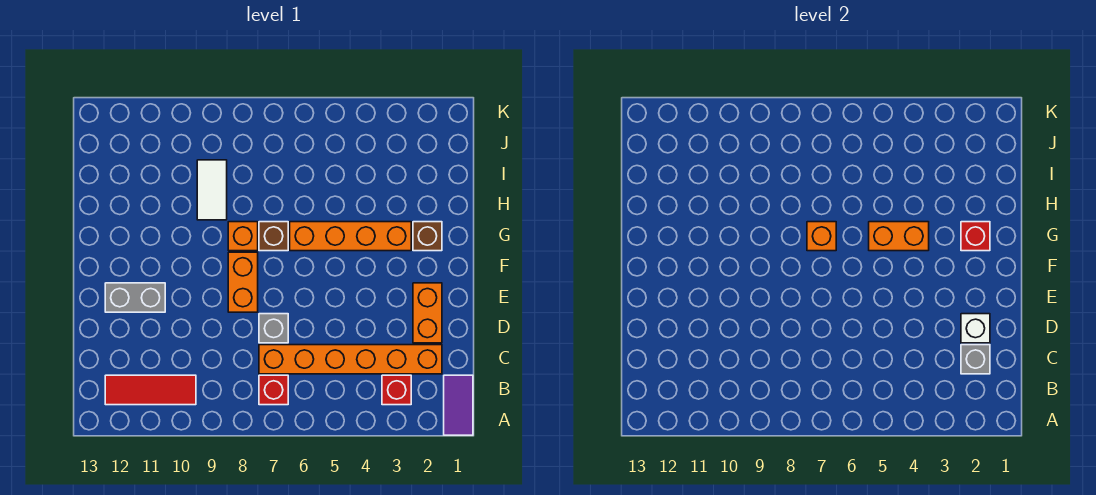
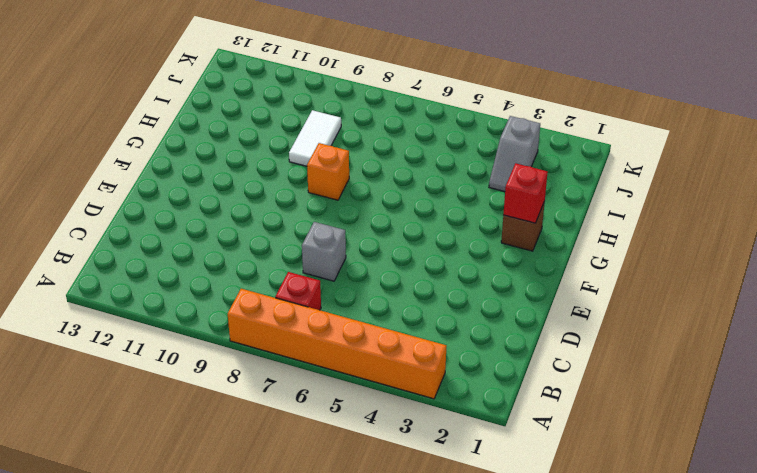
orange 1x6 brick [228,289,446,399] -> orange 1x6 brick moved to [259,345,442,374]
grey 1x2 slope [489,116,540,192] -> none
none -> purple 1x2 tile [444,375,473,435]
none -> red 1x1 brick [382,375,411,405]
none -> red 1x3 tile [105,375,196,405]

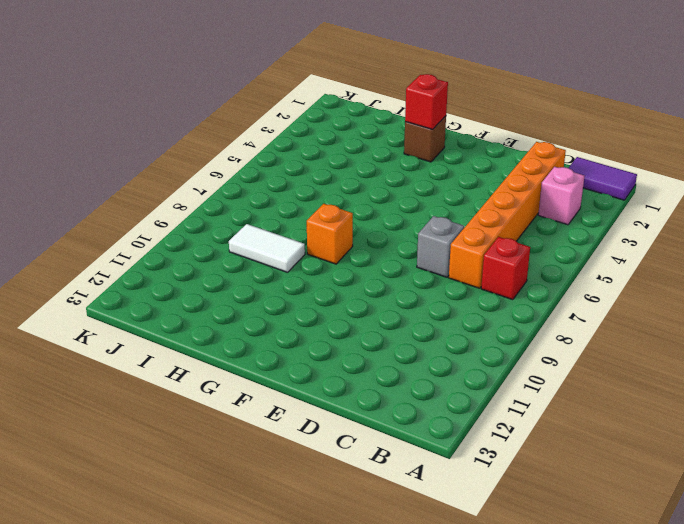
pink 1x1 brick [538,167,584,225] -> red 1x1 brick [382,375,411,405]
none -> red 1x3 tile [105,375,196,405]
none -> orange 1x2 brick [413,283,442,343]
none -> orange 1x2 brick [228,252,258,312]

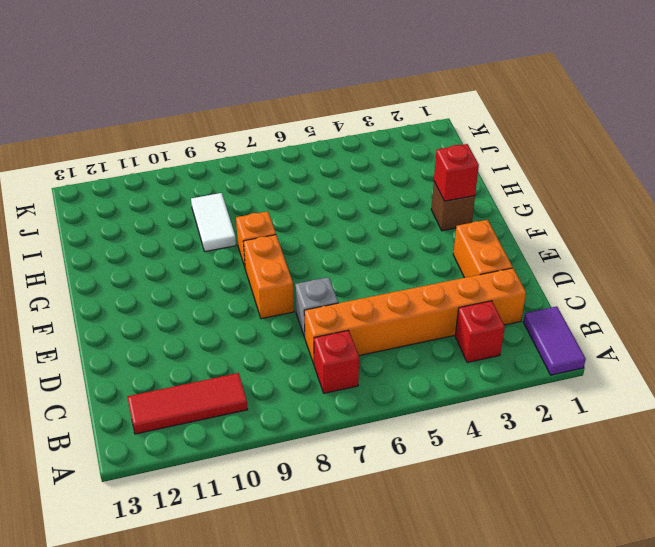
none -> grey 1x2 brick [105,283,165,312]
none -> orange 1x4 brick [290,222,411,251]
none -> brown 1x1 brick [259,222,288,251]

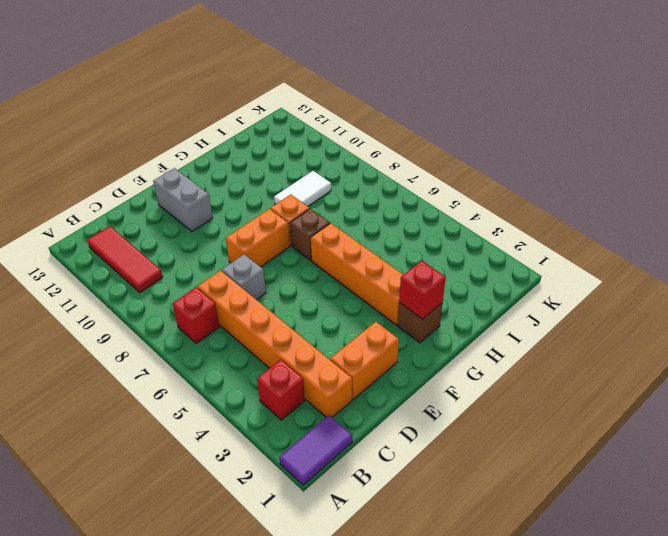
none -> grey 1x1 brick [961,345,990,374]
none -> white 1x1 brick [961,314,990,343]
none -> orange 1x2 brick [869,222,929,251]

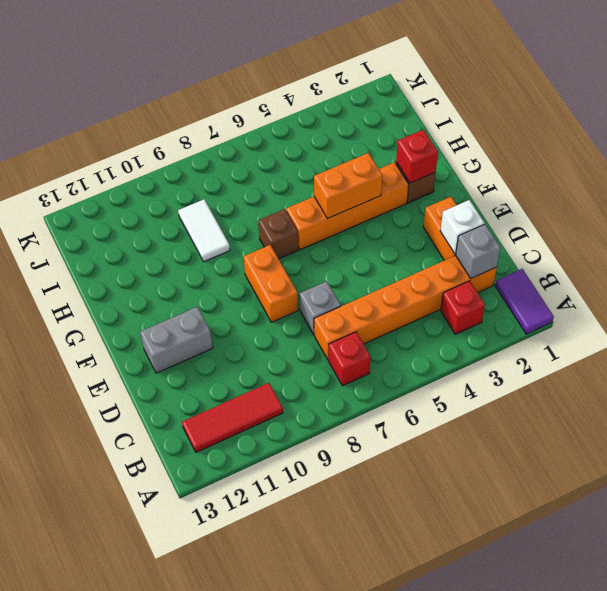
none -> orange 1x1 brick [228,222,258,251]
none -> orange 1x1 brick [807,222,836,251]

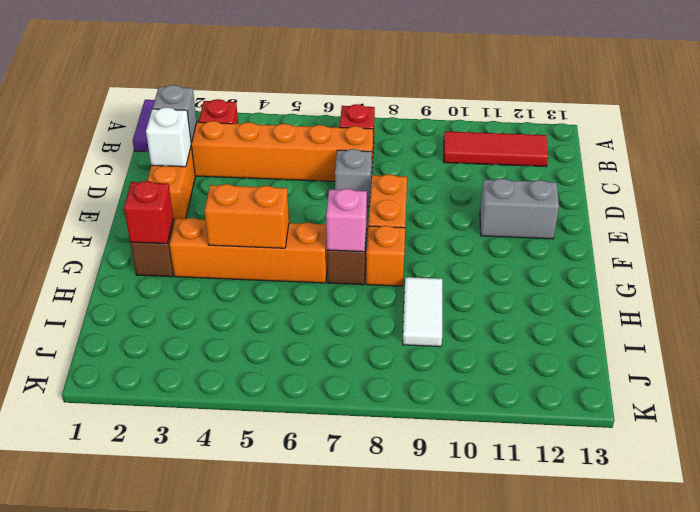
pink 1x1 brick [326,189,367,252] -> orange 1x1 brick [807,222,836,251]

